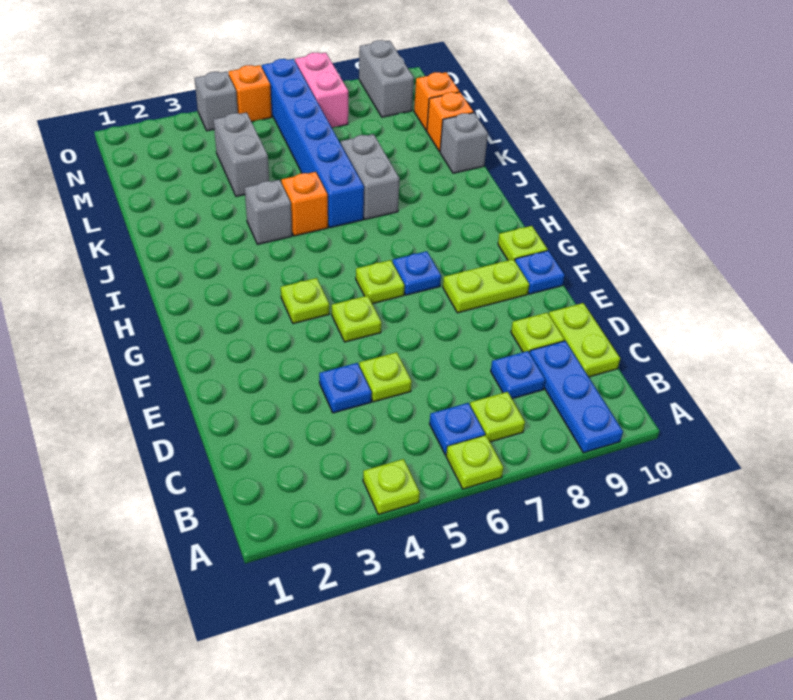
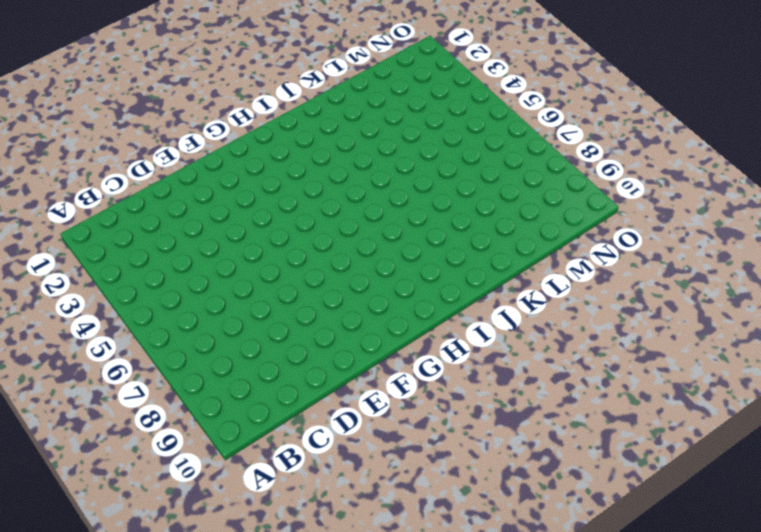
none -> lime 1x1 plate [363,459,420,515]
none -> lime 1x1 plate [446,435,503,489]
none -> blue 1x3 plate [530,341,623,453]

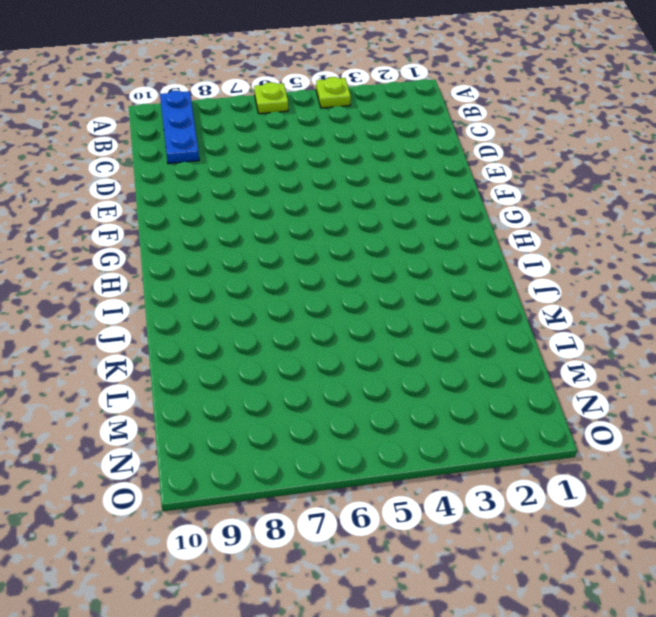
none -> blue 1x1 plate [429,403,485,455]
none -> lime 1x1 plate [470,392,525,442]
none -> blue 1x1 plate [491,351,545,399]

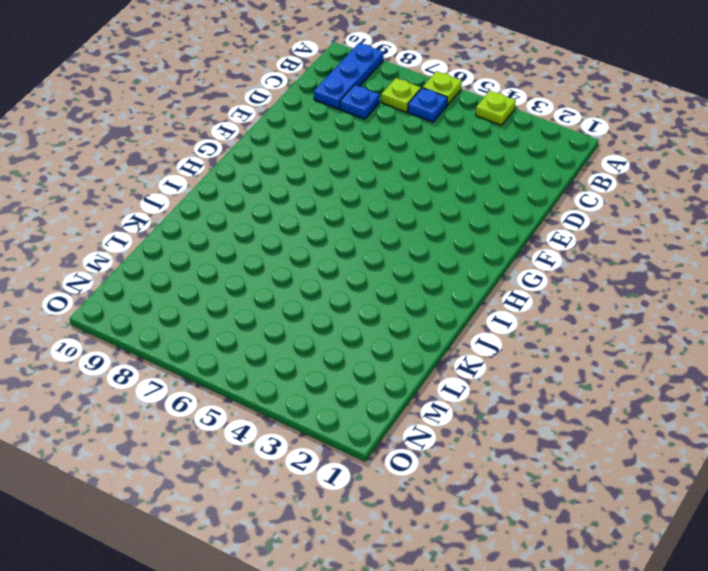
none -> lime 1x2 plate [549,303,620,377]
none -> blue 1x1 plate [319,363,372,413]
none -> lime 1x1 plate [359,352,412,402]

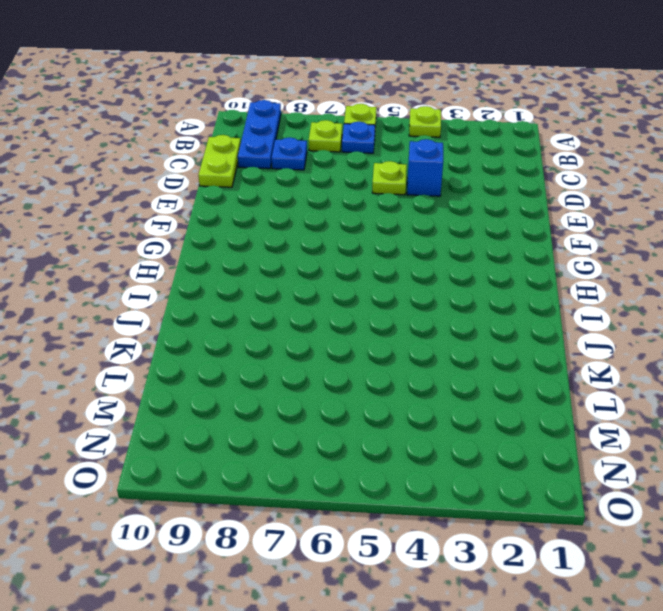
blue 1x1 brick [407,139,443,196] -> blue 1x1 plate [319,363,372,413]
none -> lime 1x1 plate [511,313,564,353]
none -> lime 1x1 plate [332,296,381,342]
none -> lime 1x2 plate [443,259,529,313]

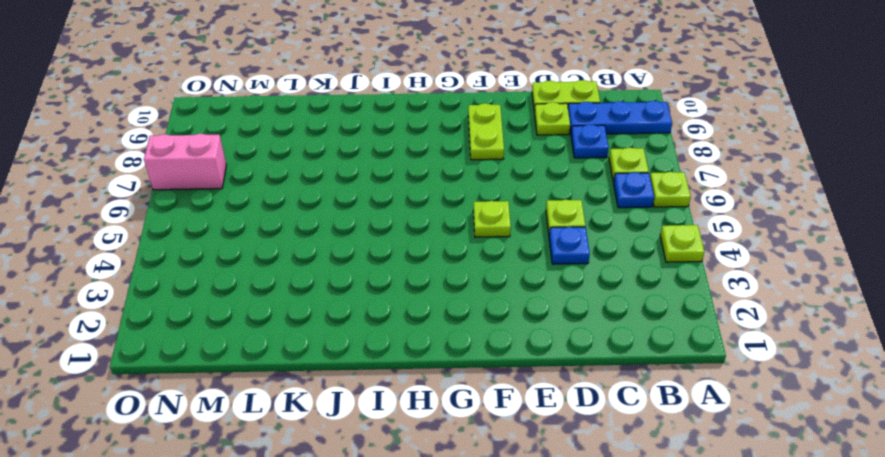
none -> blue 1x1 plate [515,251,565,294]
none -> lime 1x1 plate [281,278,329,324]
none -> lime 1x1 plate [356,260,405,304]

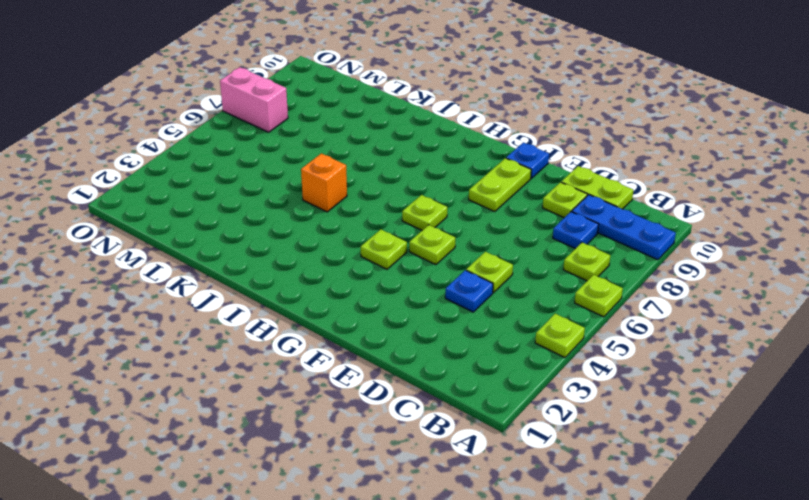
none -> blue 1x1 plate [429,403,485,455]
none -> blue 1x1 plate [393,251,441,295]
none -> lime 1x1 plate [498,226,548,261]

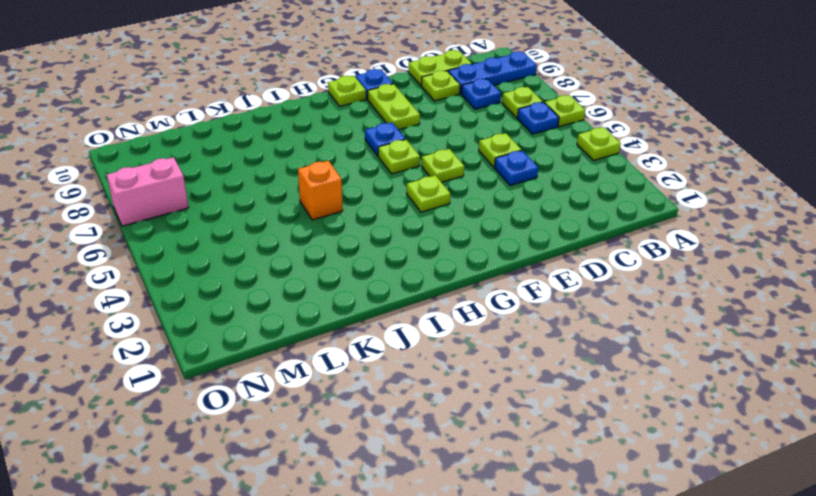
none -> grey 1x1 brick [245,180,292,244]
none -> blue 1x6 brick [262,59,364,228]
none -> grey 1x2 brick [341,134,400,219]

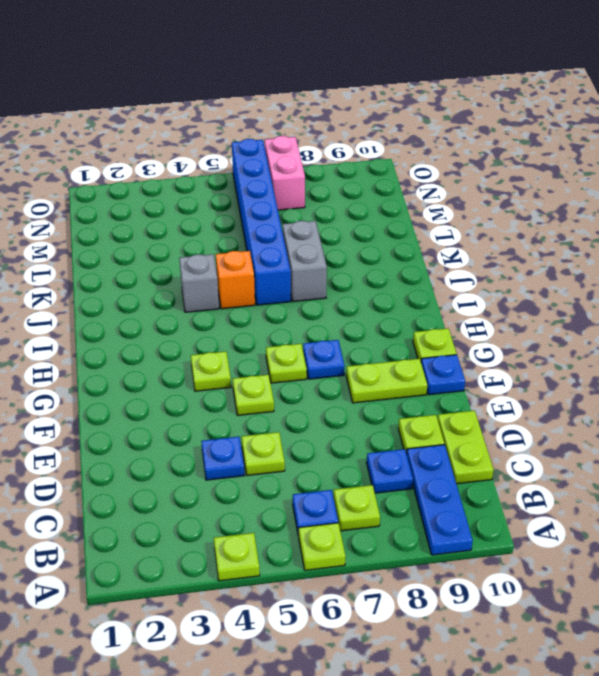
none -> grey 1x1 brick [440,113,488,173]
none -> grey 1x2 brick [213,112,269,197]
none -> orange 1x1 brick [427,92,473,152]

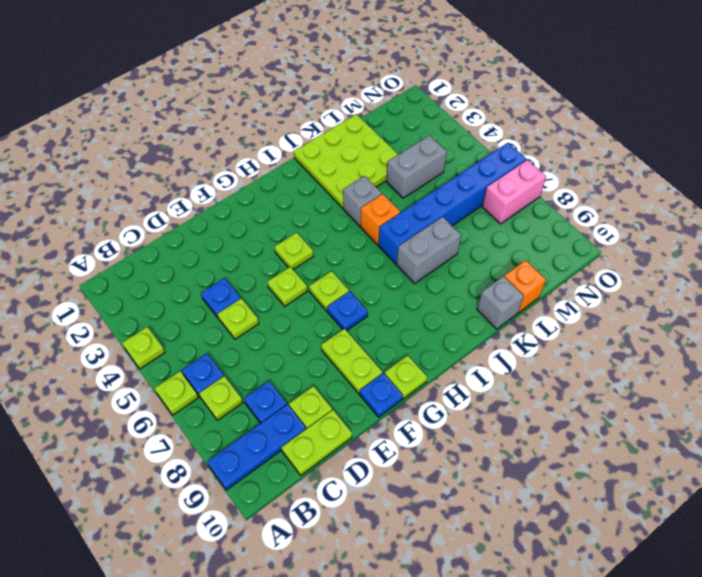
lime 3x3 plate [294,114,398,208] -> none
none -> orange 1x1 brick [414,72,459,131]
none -> grey 1x2 brick [359,40,414,117]
none -> grey 1x1 brick [195,72,238,131]

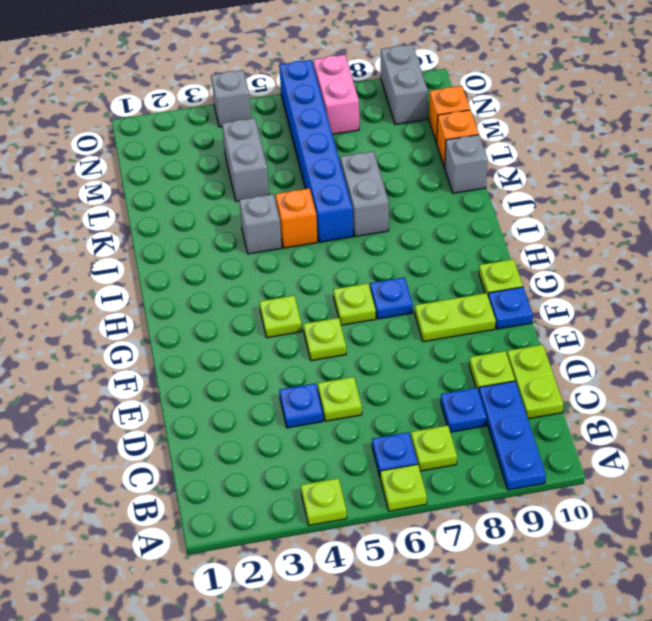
none -> orange 1x1 brick [229,65,272,122]

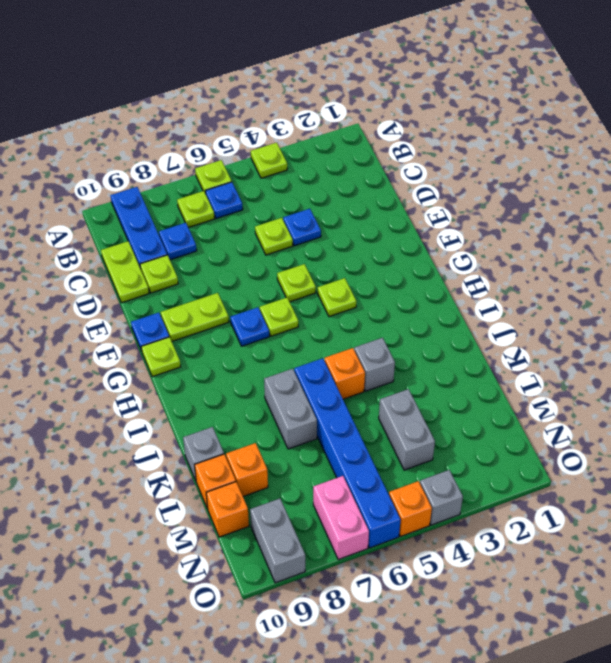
orange 1x1 brick [226,443,268,496] -> none

